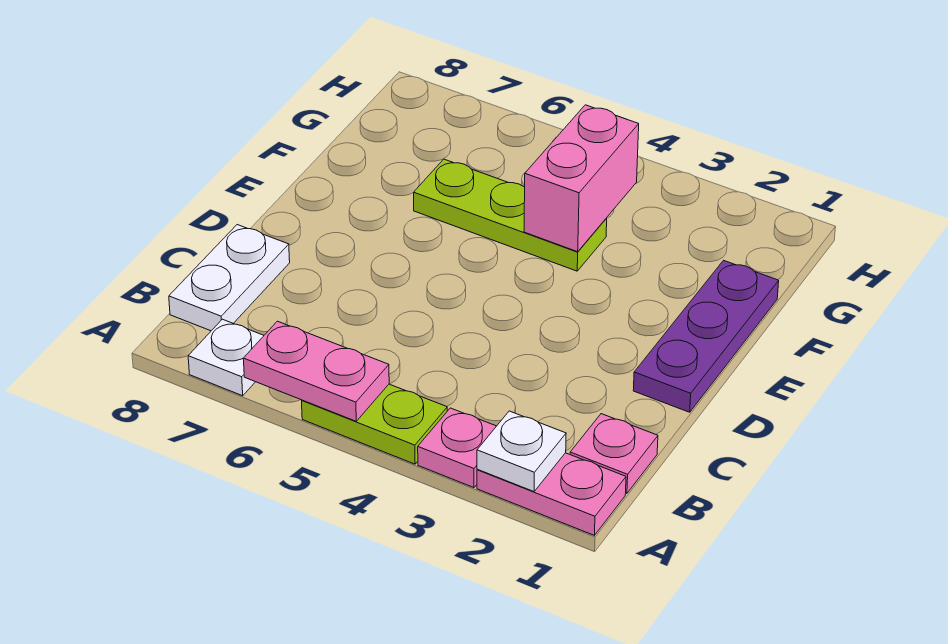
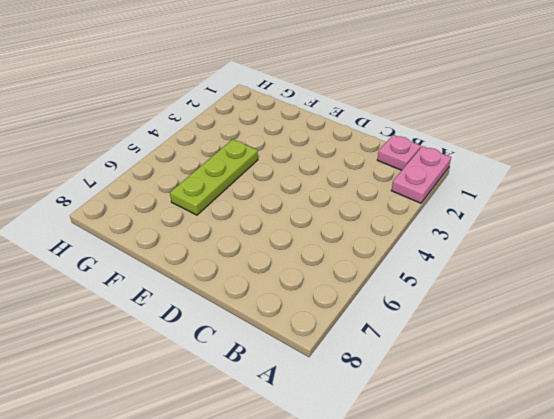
none -> pink 1x1 plate [418,408,496,488]
none -> lime 1x2 plate [302,384,447,464]

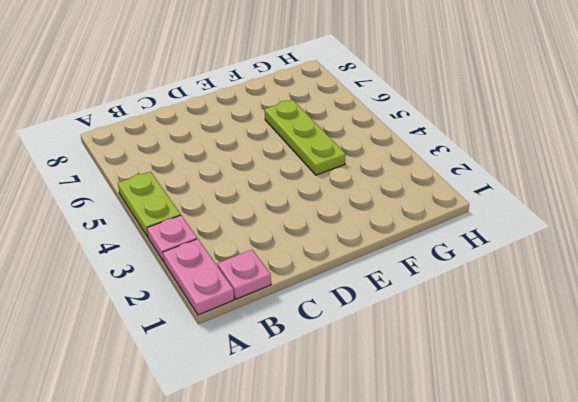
none -> white 1x1 plate [188,319,264,396]
none -> white 1x2 plate [169,225,290,331]

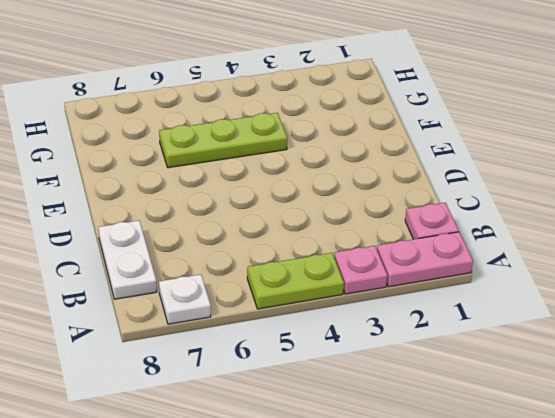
none -> purple 1x3 plate [633,260,779,412]
none -> white 1x1 plate [477,411,566,492]

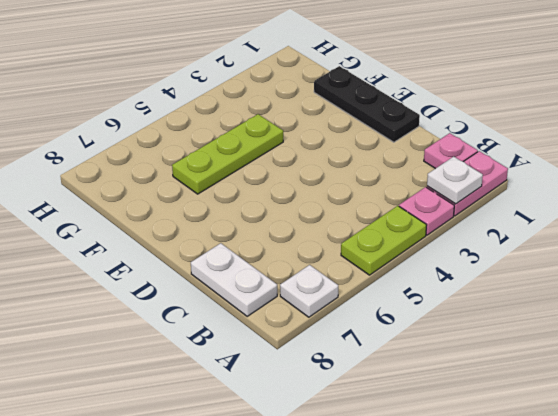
black 1x3 plate [314,66,420,142] -> purple 1x3 plate [633,260,779,412]
none -> pink 1x2 plate [243,321,389,421]
none -> pink 1x2 brick [524,105,639,252]

